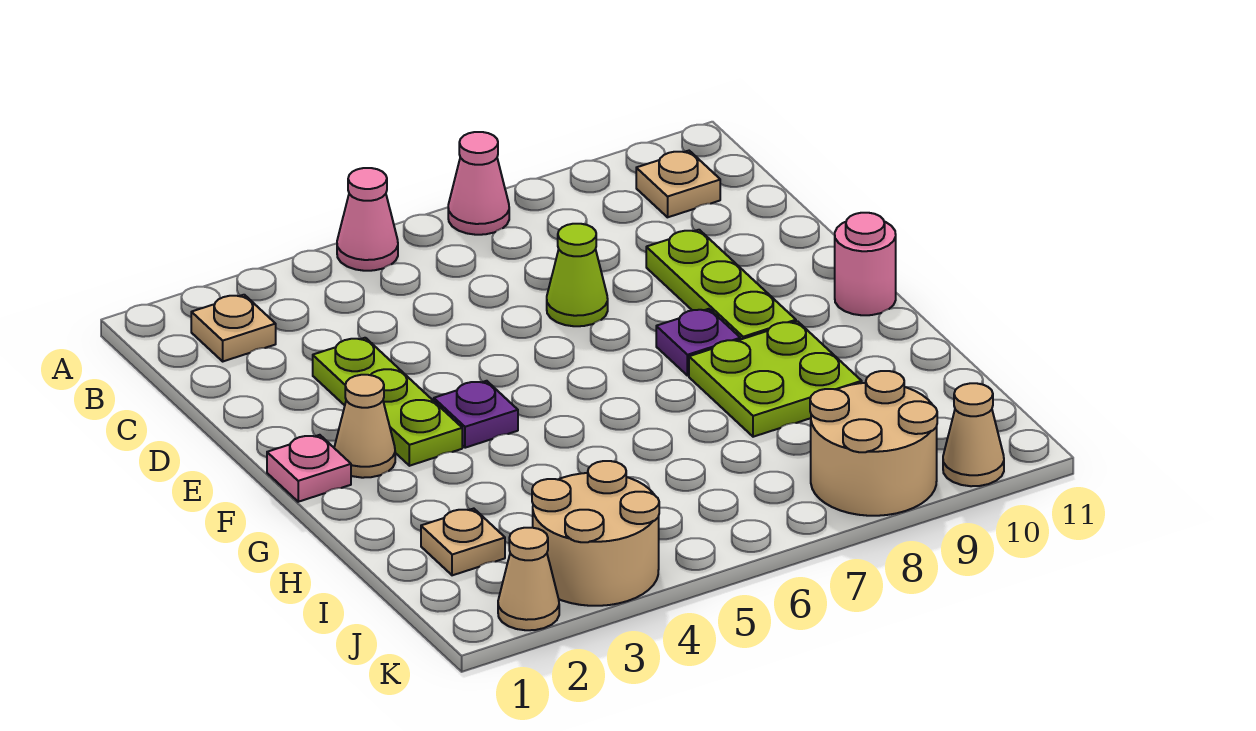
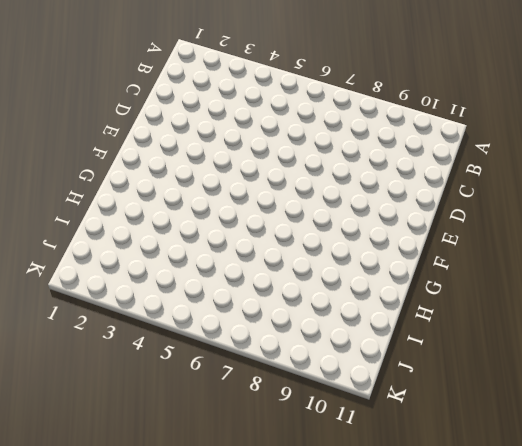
none -> pink 1x1 cone [337,168,398,271]
none -> pink 1x1 cone [448,132,509,235]
none -> tan 1x1 plate [191,295,276,361]

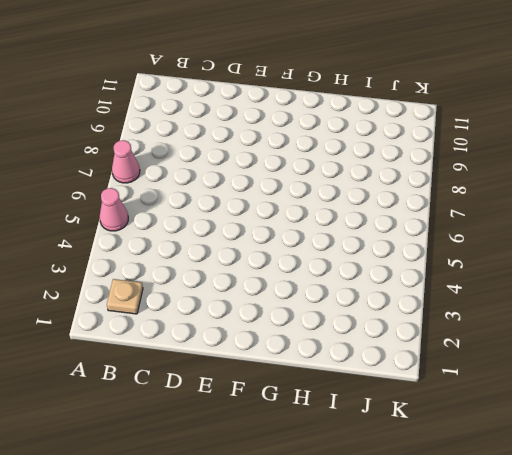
none -> tan 1x1 plate [636,151,720,217]
none -> lime 1x3 plate [313,338,462,466]
none -> lime 1x1 cone [547,224,608,326]

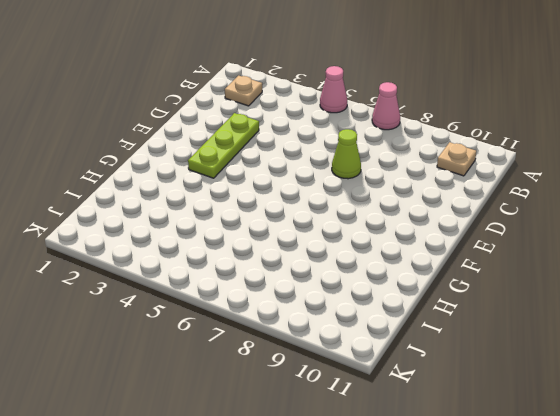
none -> lime 1x3 plate [646,230,796,340]
none -> pink 1x1 plate [267,435,351,502]
none -> tan 1x1 cone [334,375,395,478]

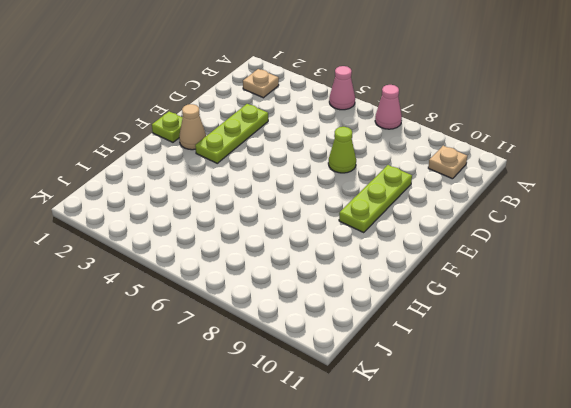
lime 1x1 plate [152,111,183,142] -> pink 1x1 plate [267,435,351,502]
none -> purple 1x1 plate [434,381,518,448]
none -> purple 1x1 plate [656,309,740,376]
none -> pink 1x1 round brick [835,213,896,315]

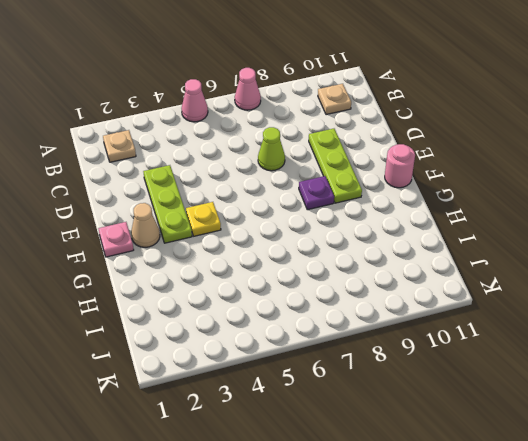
yellow 1x1 plate [186,202,221,236] -> purple 1x1 plate [434,381,518,448]
none -> lime 2x2 plate [689,321,862,437]
none -> tan 1x1 plate [421,509,505,575]
none -> tan 2x2 round brick [532,461,659,606]

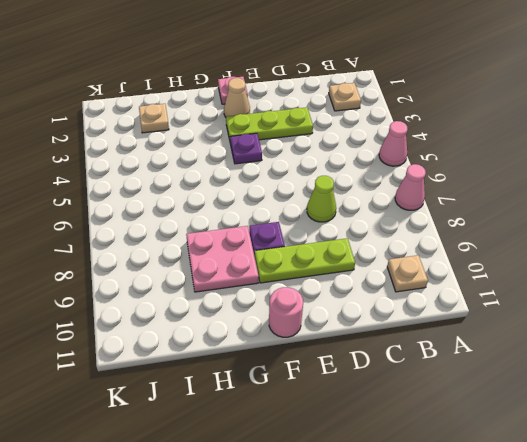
pink 2x2 plate [186,226,259,292] -> lime 2x2 plate [689,321,862,437]
none -> tan 2x2 round brick [532,461,659,606]
none -> tan 2x2 round brick [810,371,937,516]
none -> tan 1x1 cone [498,528,559,630]

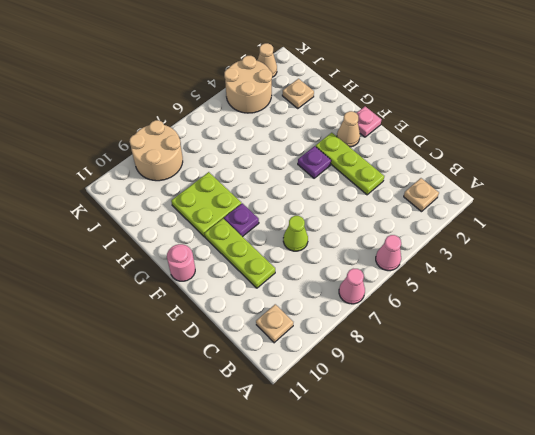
none -> tan 1x1 cone [943,383,1004,486]

